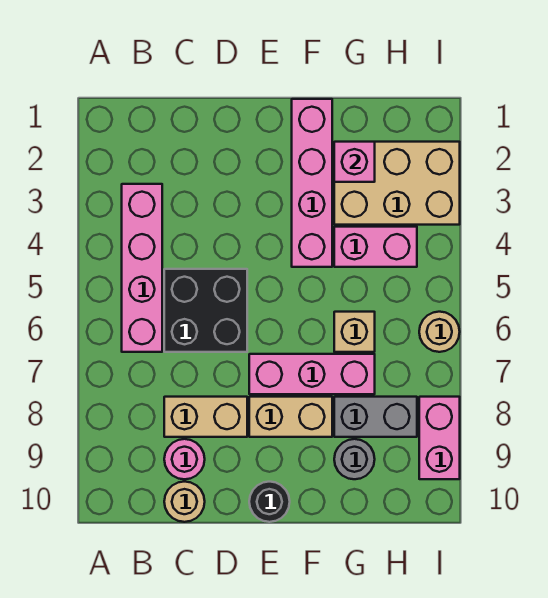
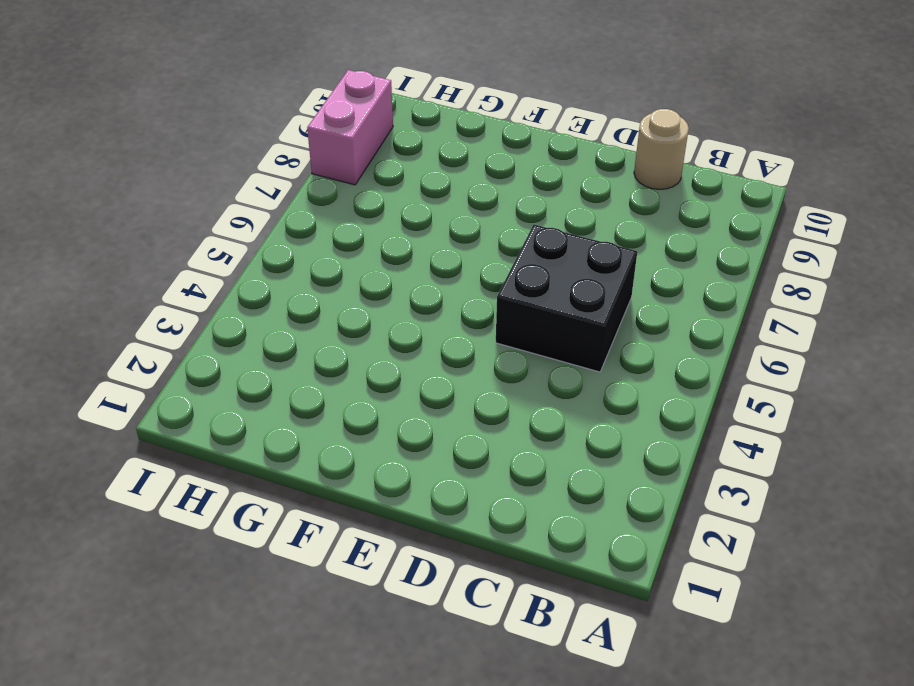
none -> pink 1x4 brick [122,184,162,352]
none -> tan 1x2 brick [164,397,247,437]
none -> pink 1x1 round brick [164,439,205,479]

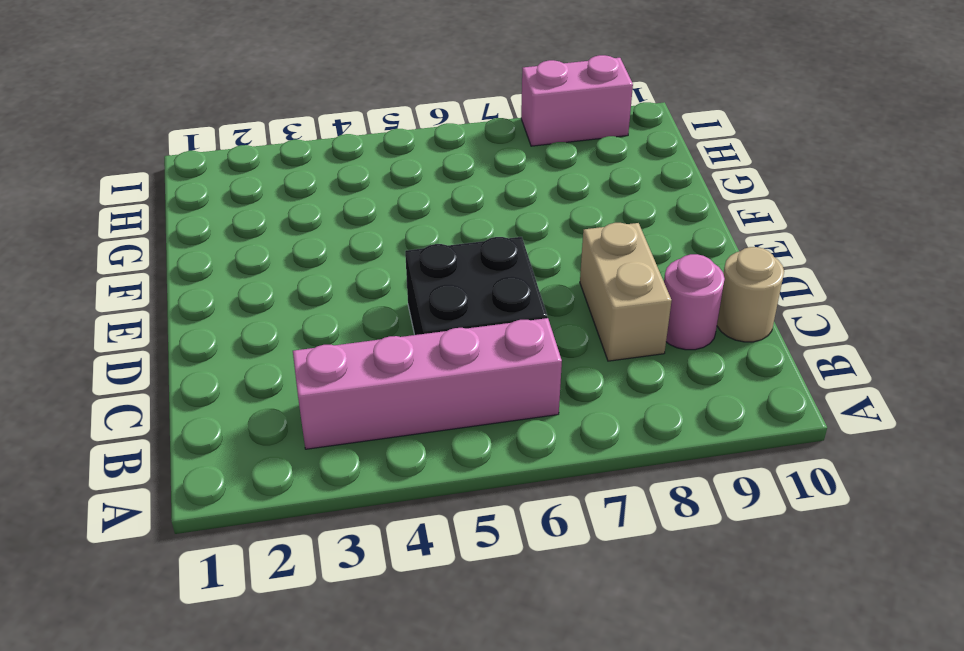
none -> pink 1x3 brick [249,354,375,394]
none -> tan 1x2 brick [249,397,332,437]
none -> black 1x1 round brick [249,482,290,522]

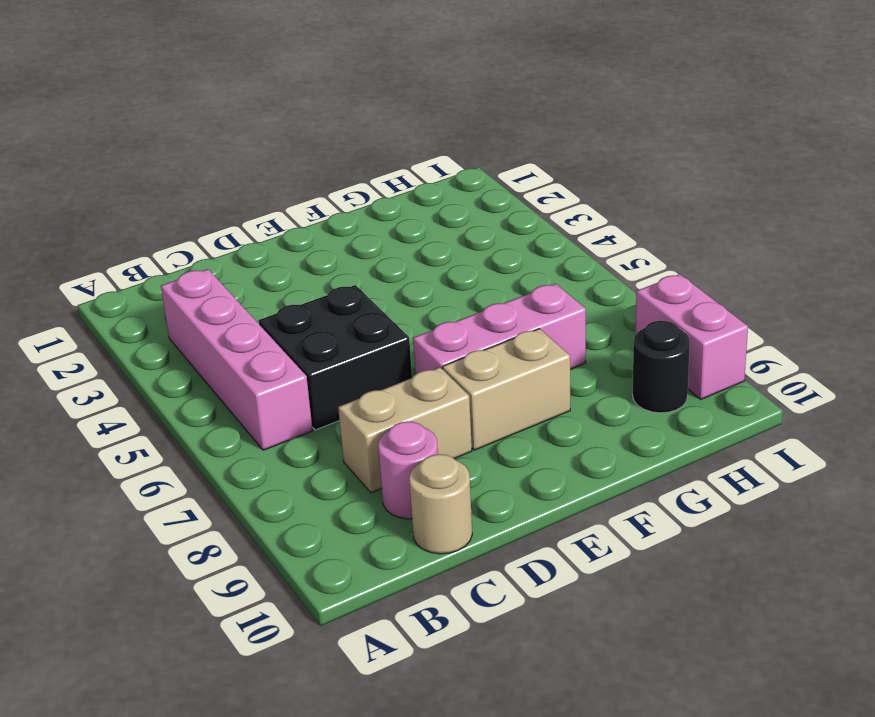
black 1x1 round brick [633,321,690,413] -> black 1x1 round brick moved to [249,482,290,522]
none -> pink 1x4 brick [292,99,332,267]
none -> tan 2x3 brick [334,142,460,225]
none -> pink 1x2 brick [334,227,417,267]

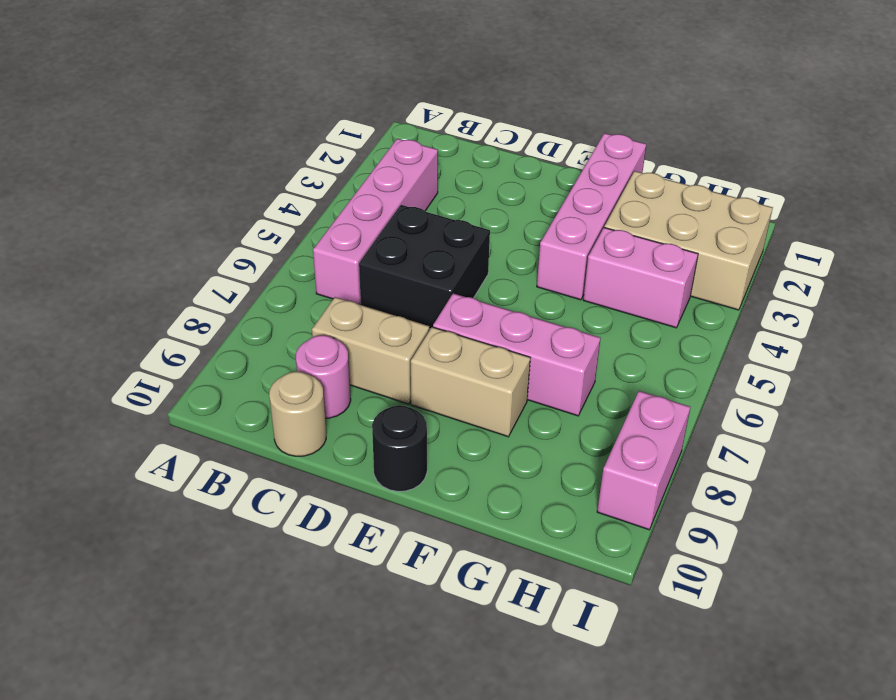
none -> tan 1x1 brick [334,312,375,352]
none -> grey 1x2 brick [334,397,417,437]
none -> grey 1x1 round brick [334,439,375,479]

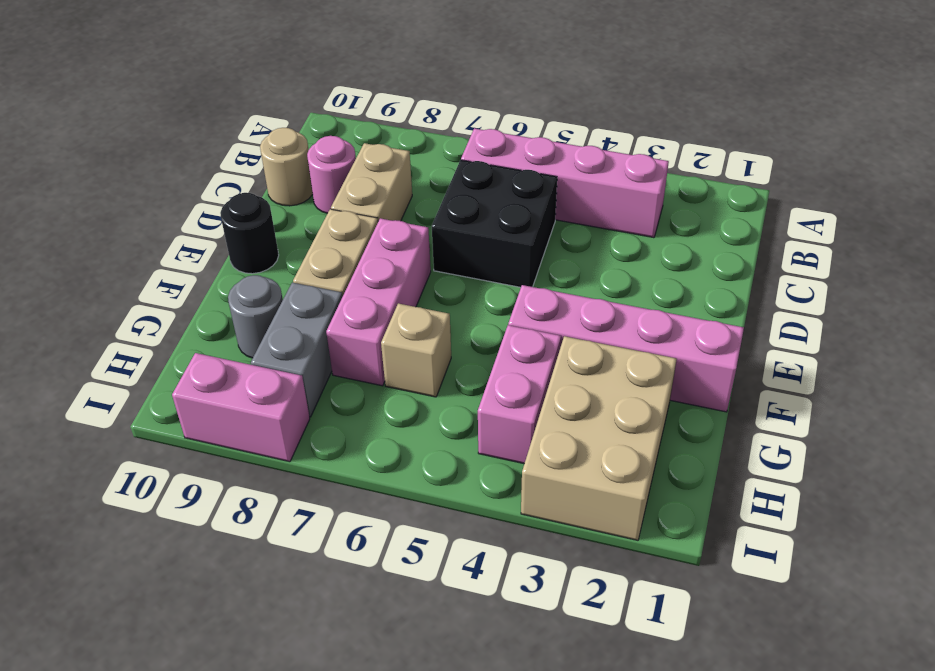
none -> tan 1x1 round brick [419,312,460,352]
none -> pink 1x1 brick [334,142,375,182]

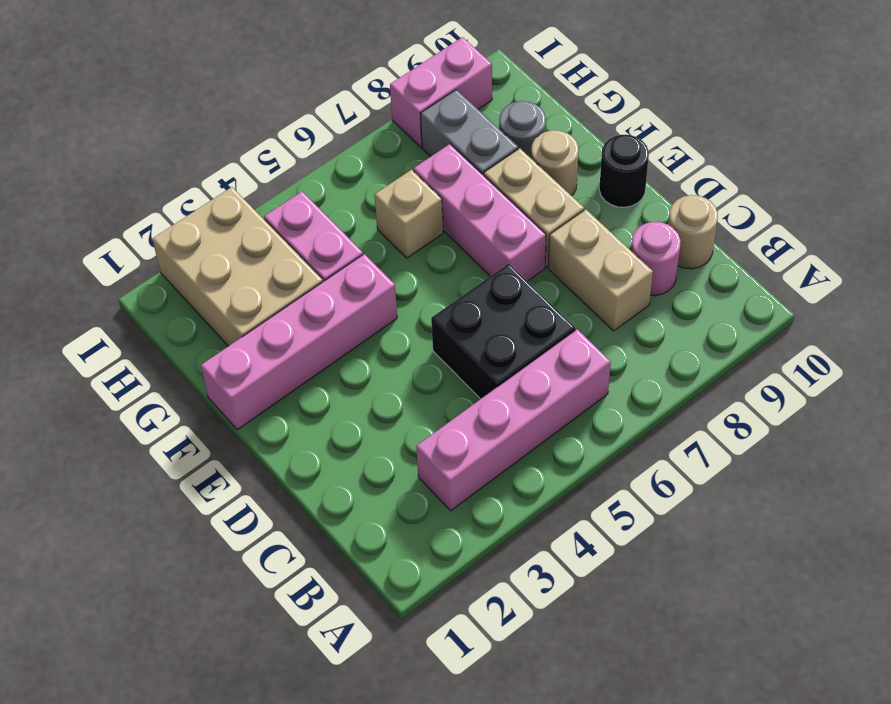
tan 1x1 round brick [531,130,579,196] -> tan 1x1 round brick moved to [419,312,460,352]
none -> pink 1x1 brick [334,142,375,182]

